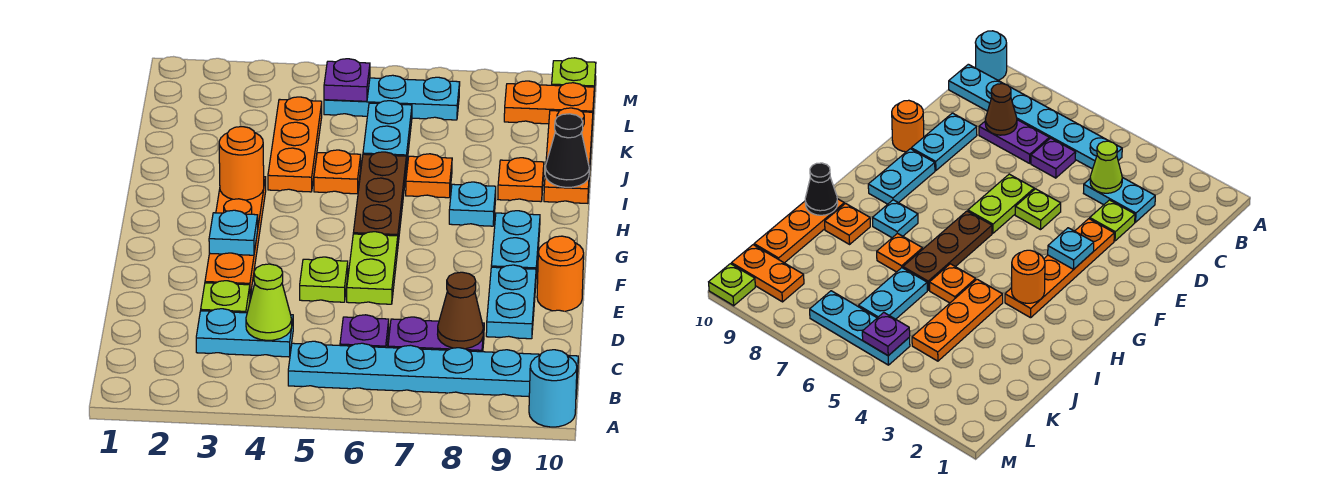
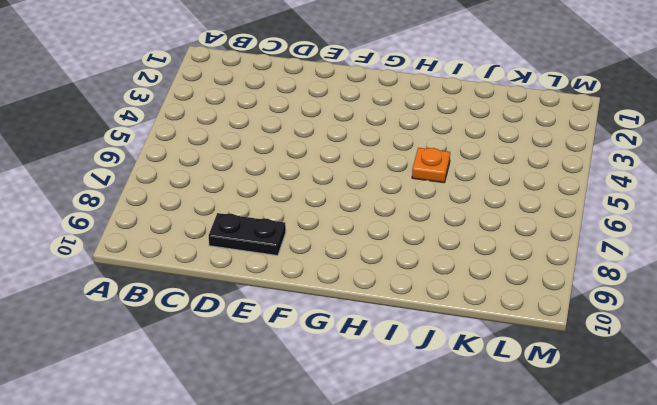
black 1x2 plate [209,213,286,256] -> cyan 1x2 plate [486,265,536,339]
none -> cyan 1x1 round brick [529,350,577,427]
none -> cyan 1x6 plate [288,341,578,397]
none -> cyan 1x2 plate [196,309,293,357]

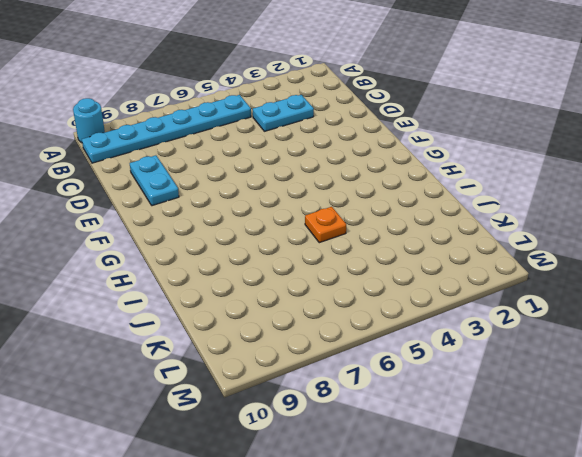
none -> purple 1x1 plate [340,315,389,348]
none -> purple 1x2 plate [388,317,484,352]
none -> lime 1x1 plate [201,281,250,313]

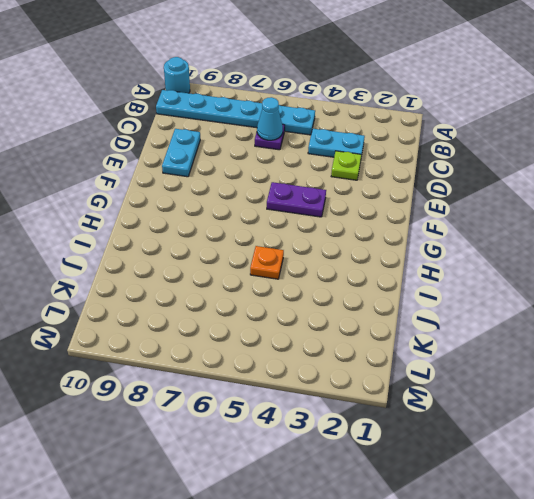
cyan 1x1 cone [257,97,283,140] -> none
purple 1x2 plate [267,182,326,217] -> purple 1x2 plate moved to [388,317,484,352]
none -> orange 1x4 plate [205,177,266,296]
none -> lime 1x1 plate [300,257,348,302]
none -> lime 1x2 plate [347,232,398,304]

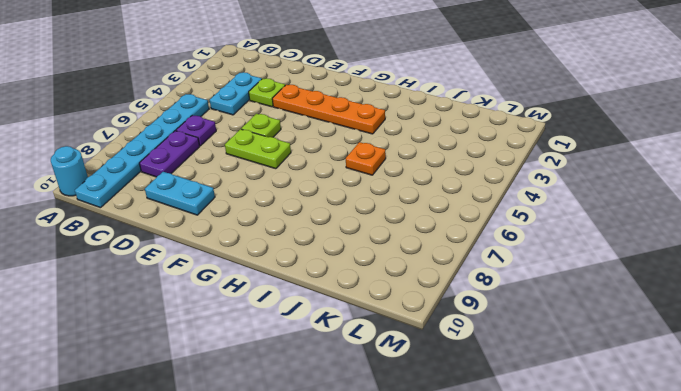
none -> orange 1x1 round brick [537,236,584,311]
none -> cyan 1x2 plate [491,211,540,274]
none -> brown 1x3 plate [353,152,406,243]

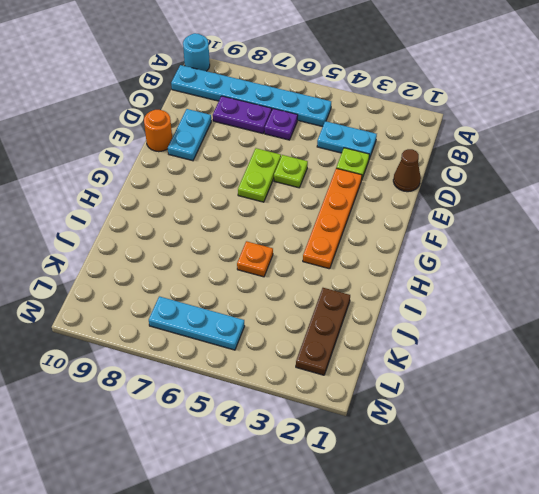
brown 1x1 cone [393,149,421,192] -> brown 1x1 cone moved to [438,272,483,349]
brown 1x3 plate [296,288,350,375] -> brown 1x3 plate moved to [353,152,406,243]
none -> cyan 1x2 plate [491,211,540,274]
none -> cyan 1x1 plate [449,182,496,226]
none -> orange 1x3 plate [268,97,322,192]

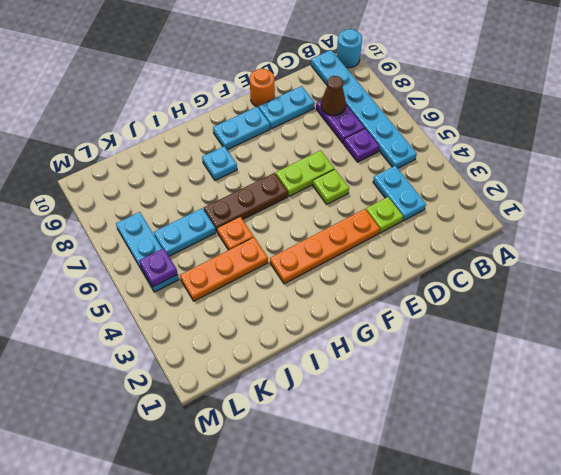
none -> orange 1x1 plate [406,154,452,198]
none -> orange 1x1 plate [498,158,544,202]
none -> orange 1x3 plate [544,108,593,203]

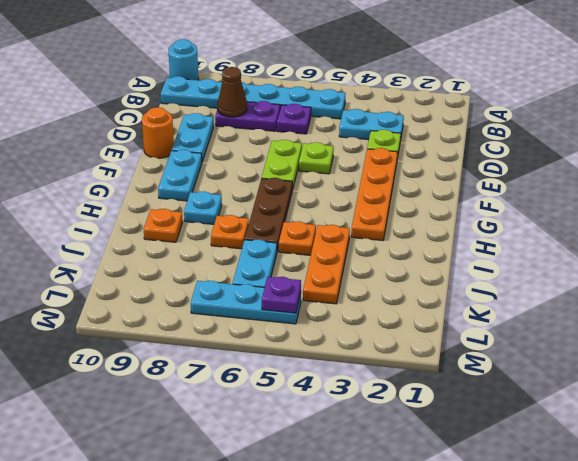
none -> orange 1x3 plate [544,108,593,203]
none -> orange 1x2 plate [504,81,594,125]
none -> lime 1x1 plate [552,58,596,91]

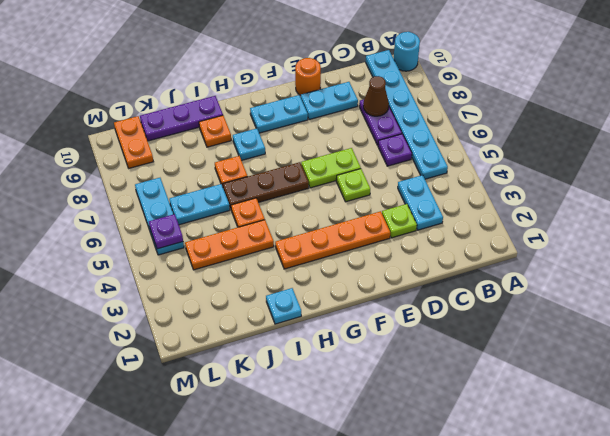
cyan 1x1 plate [266,288,301,324] -> cyan 1x1 plate moved to [209,210,258,255]
purple 1x3 plate [140,96,223,141] -> orange 1x3 plate [544,108,593,203]
none -> lime 1x1 plate [552,58,596,91]
none -> lime 1x1 cone [246,264,292,340]
none -> orange 1x1 round brick [219,127,264,200]

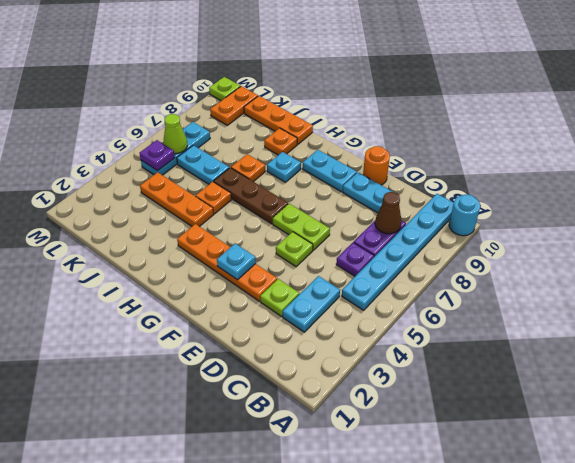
lime 1x1 cone [163,114,187,154] -> lime 1x1 cone moved to [246,264,292,340]
none -> orange 1x1 round brick [219,127,264,200]
none -> black 1x1 cone [545,114,589,187]

